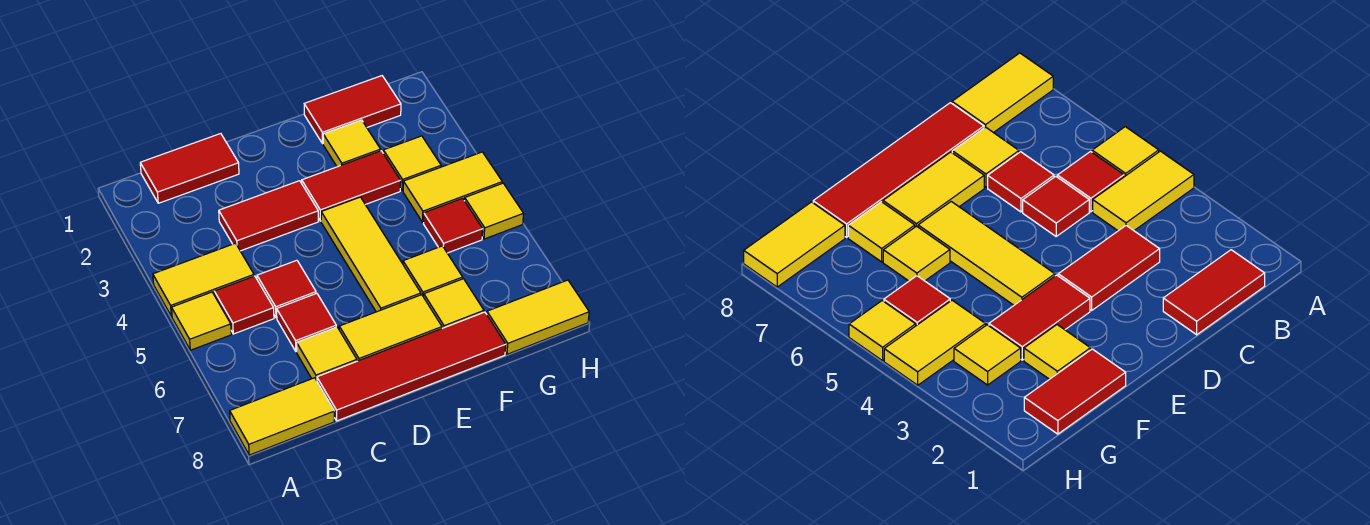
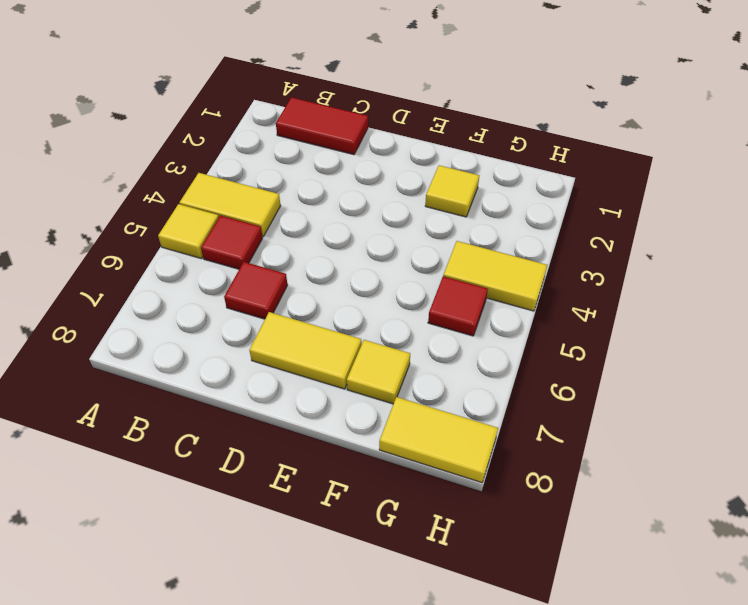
none -> yellow 1x2 tile [230,378,334,455]
none -> red 1x2 tile [219,181,318,251]
none -> red 1x1 tile [257,260,316,318]

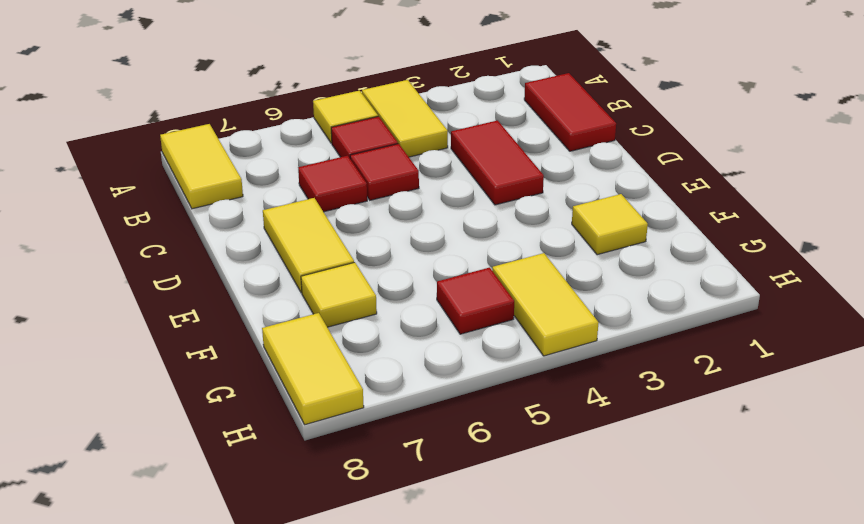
none -> yellow 1x1 tile [297,327,357,381]
none -> red 1x4 tile [317,312,506,421]
none -> red 1x2 tile [302,151,401,221]

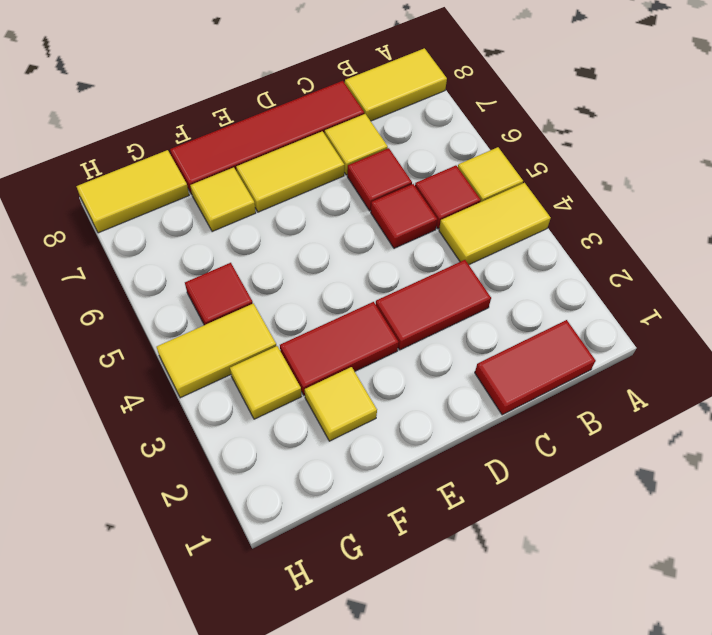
none -> yellow 1x3 tile [321,197,421,312]
none -> red 1x2 tile [304,76,401,144]
none -> yellow 1x1 tile [403,246,463,297]

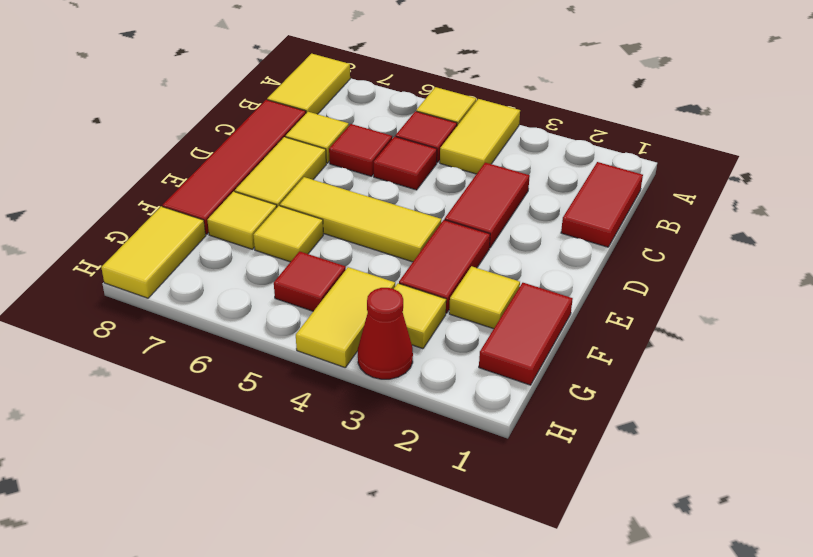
red 1x1 cone [358,288,413,379] -> none
none -> yellow 1x1 tile [465,183,524,239]

